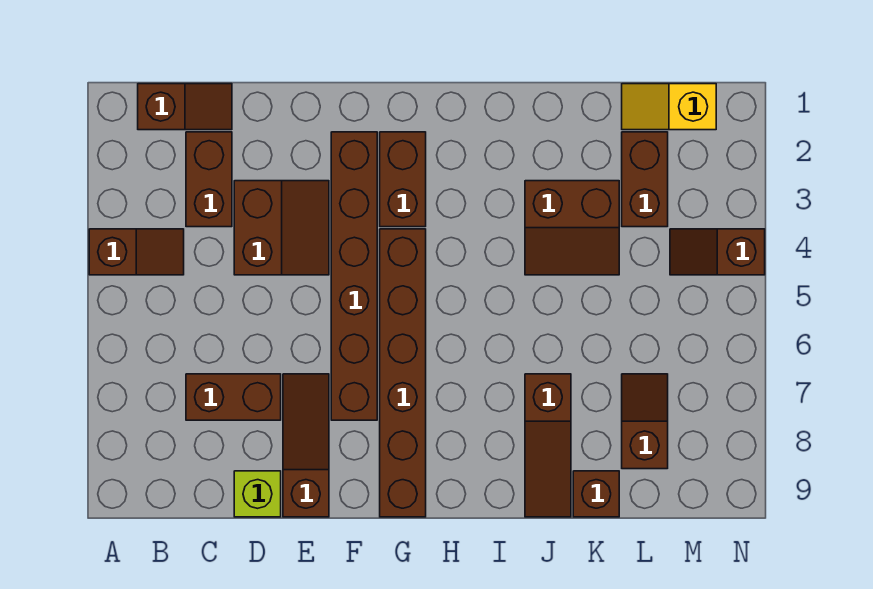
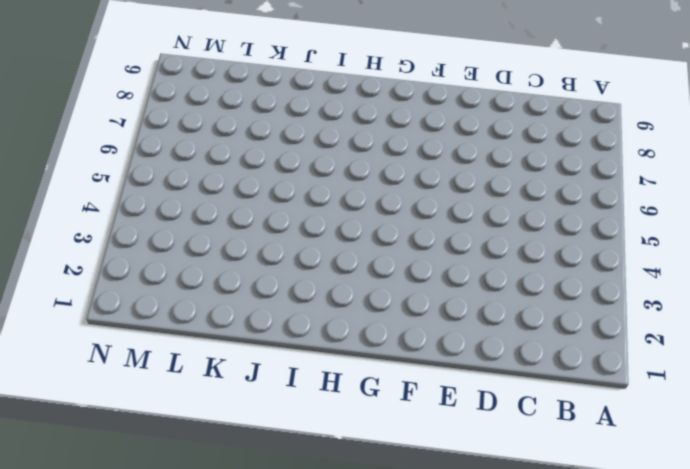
none -> brown 1x2 slope [89,229,184,275]
none -> brown 1x2 slope [138,84,232,130]
none -> brown 1x2 brick [186,132,232,227]

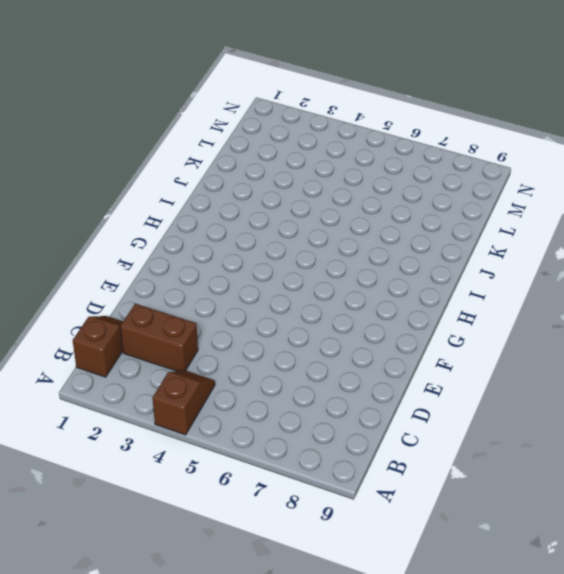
none -> brown 1x2 brick [186,374,281,420]
none -> brown 2x2 slope [234,181,329,275]
none -> lime 1x1 brick [234,471,281,517]

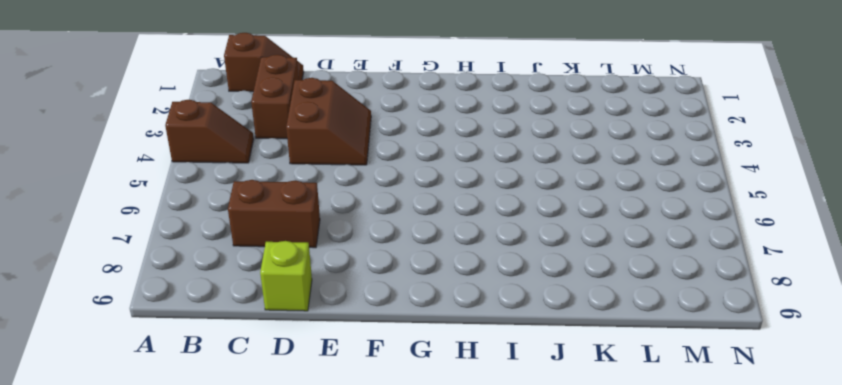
none -> brown 1x3 slope [283,374,329,517]
none -> brown 1x6 brick [331,132,377,420]
none -> brown 1x2 brick [380,132,426,227]

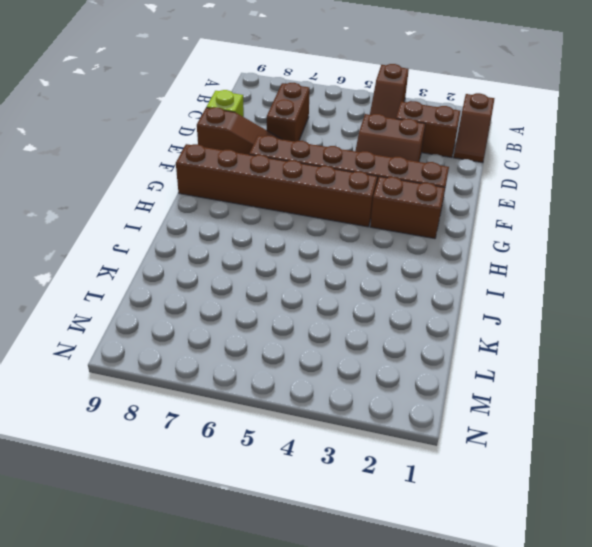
none -> brown 2x2 slope [525,181,619,275]
none -> brown 1x3 slope [525,374,571,517]
none -> brown 1x1 brick [573,471,619,517]

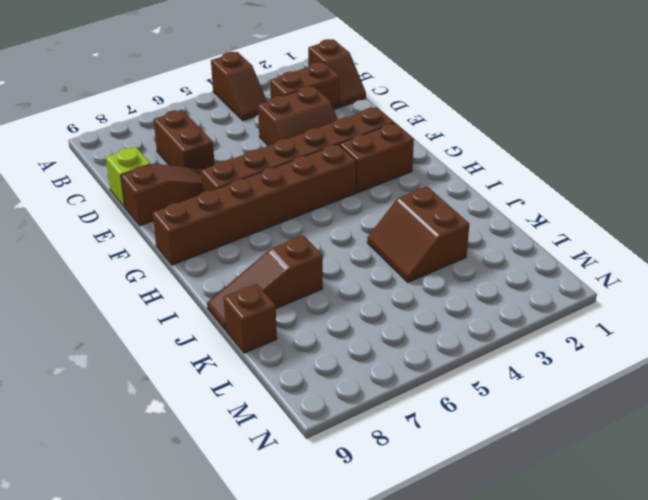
none -> yellow 1x2 slope [622,84,716,130]
none -> brown 1x2 brick [622,132,668,227]
none -> brown 1x2 slope [622,374,668,469]

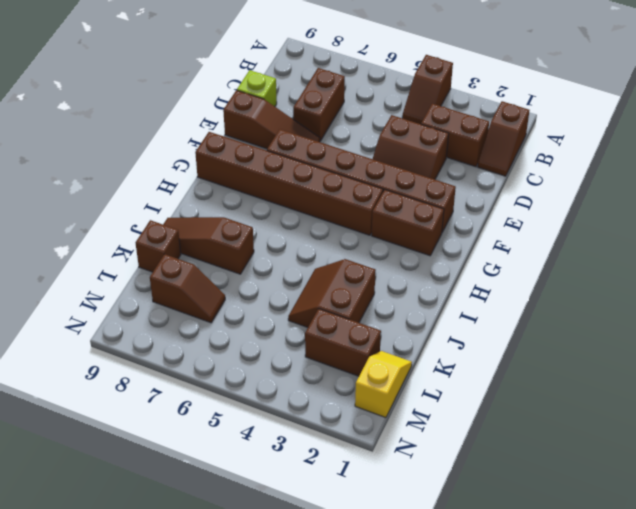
none -> brown 1x2 slope [670,229,765,275]

